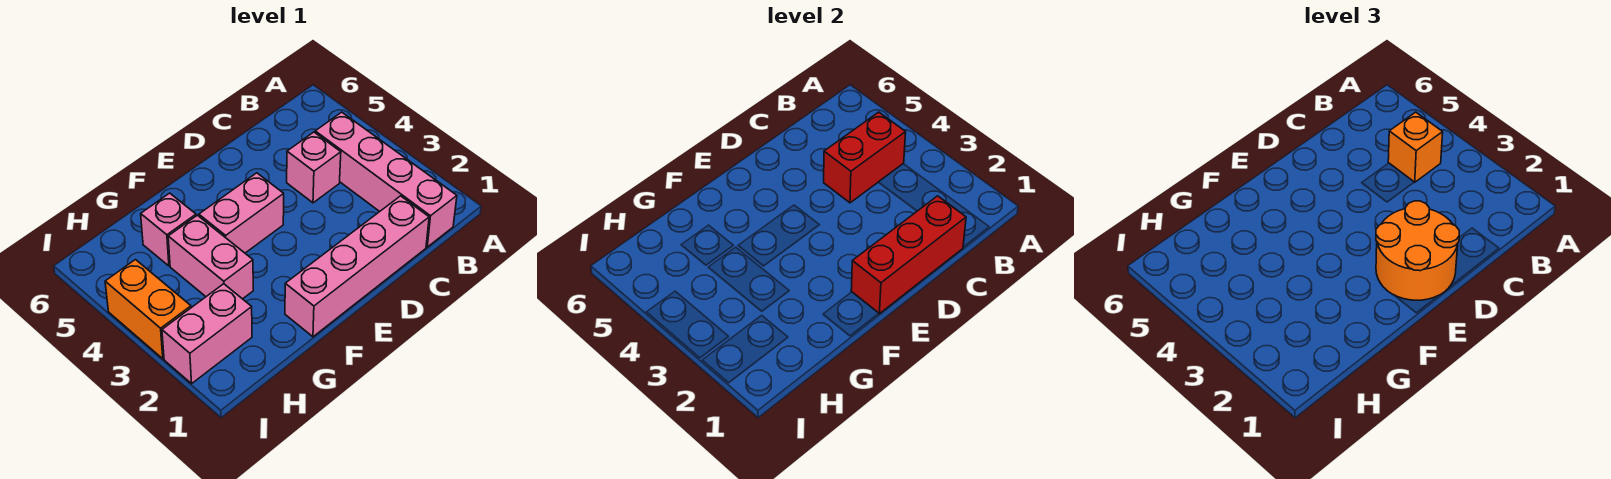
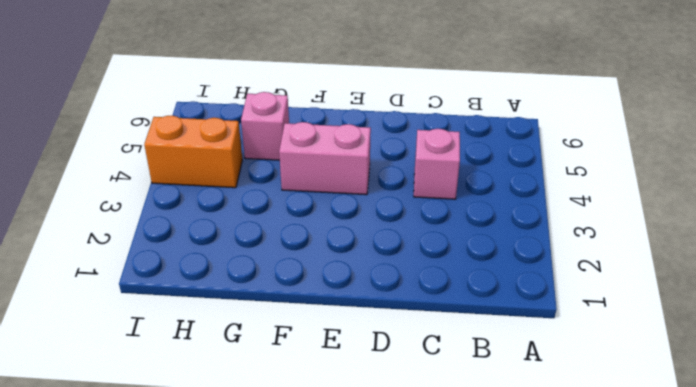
orange 1x2 brick [144,116,242,188] -> orange 1x2 brick turned to [105,260,191,359]
none -> pink 1x4 brick [315,112,457,247]
none -> pink 1x4 brick [285,196,429,337]
none -> pink 1x2 brick [168,215,253,299]

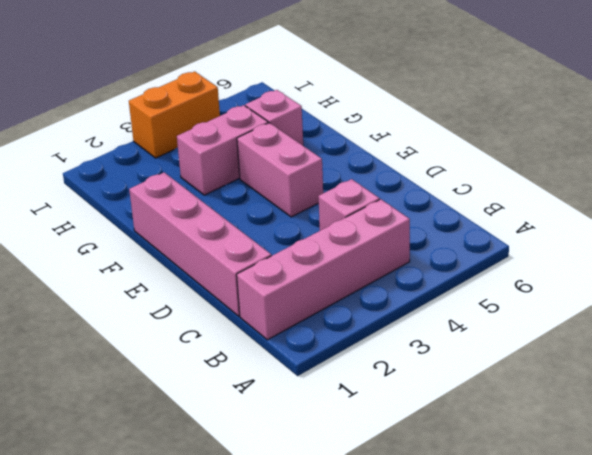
none -> pink 1x2 brick [162,284,252,384]
none -> red 1x2 brick [824,112,906,203]
none -> red 1x3 brick [851,196,966,314]

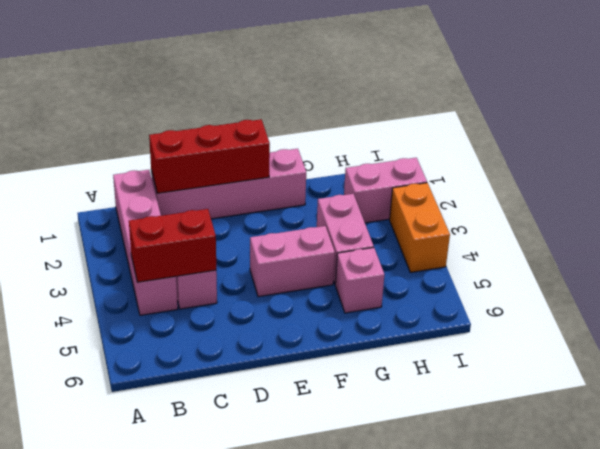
none -> orange 1x1 brick [1388,112,1443,182]
none -> orange 2x2 round brick [1376,201,1459,300]

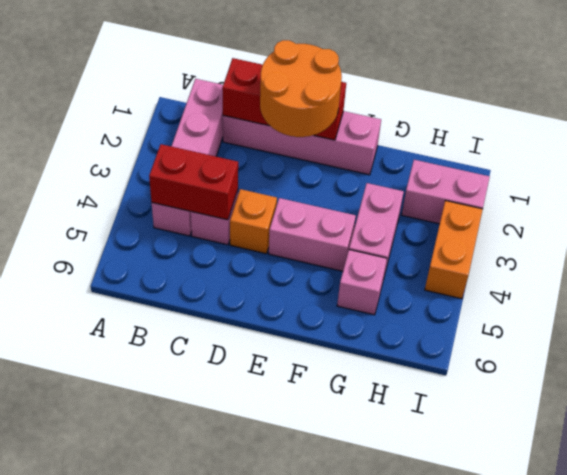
orange 1x1 brick [230,189,277,254] -> orange 1x1 brick moved to [1388,112,1443,182]

